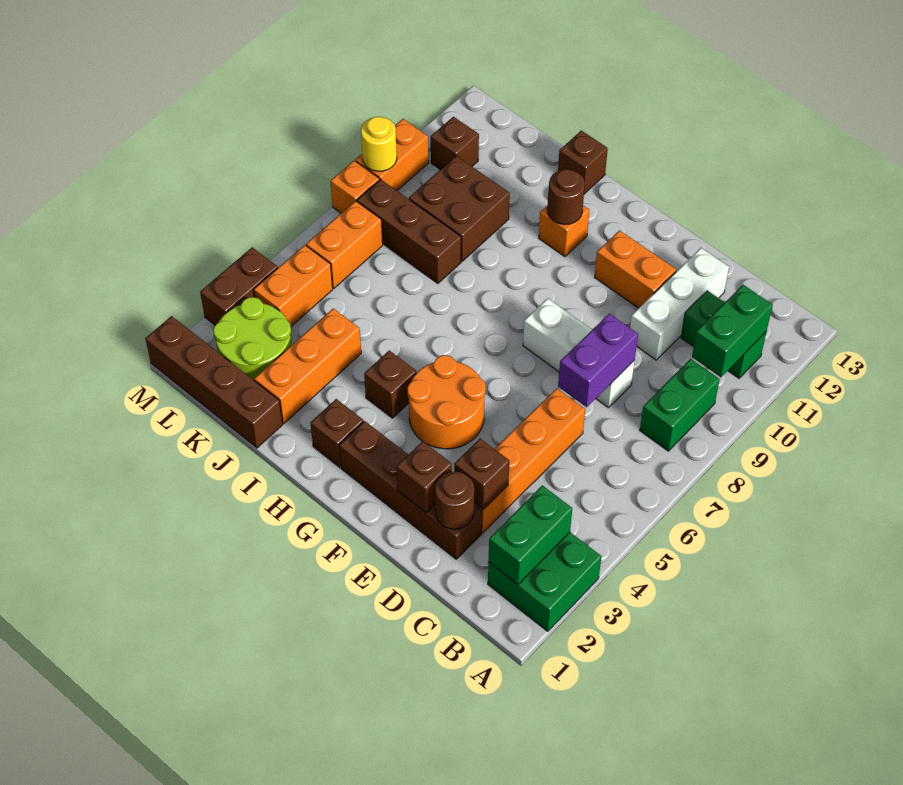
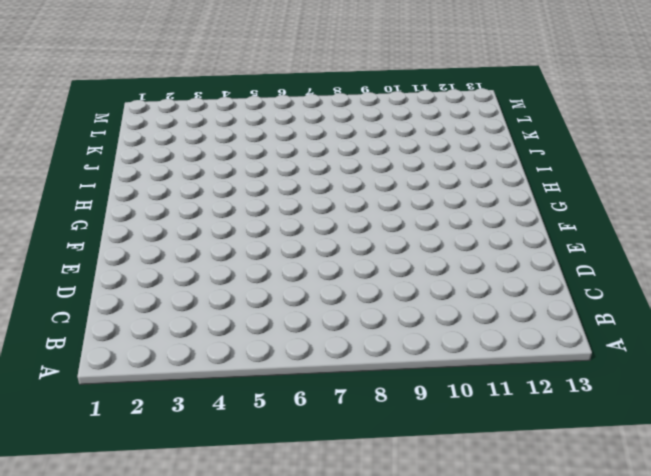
none -> green 2x2 brick [488,532,601,631]
none -> green 1x2 brick [640,359,720,451]
none -> green 1x2 brick [681,291,767,378]
none -> brown 1x4 brick [339,421,482,559]

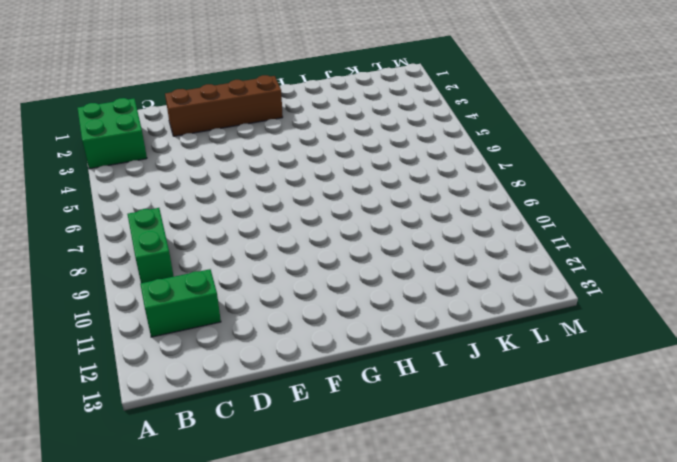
none -> orange 1x4 brick [474,388,585,533]
none -> white 1x3 brick [523,298,635,408]
none -> white 1x3 brick [630,248,729,360]
none -> orange 1x2 brick [595,230,676,308]

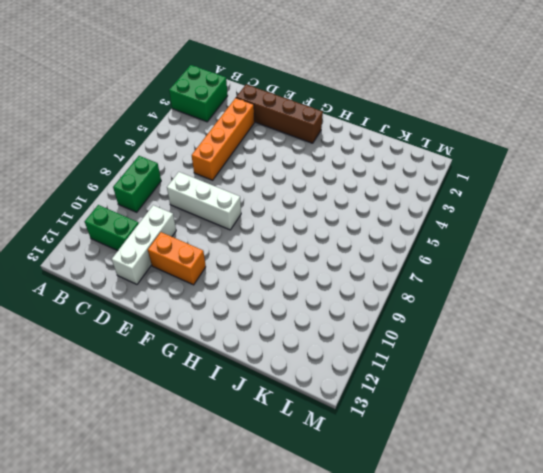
none -> orange 2x2 round brick [407,355,486,449]
none -> brown 1x1 brick [311,399,364,467]
none -> brown 1x1 brick [364,350,416,418]
none -> orange 1x1 brick [539,205,589,257]

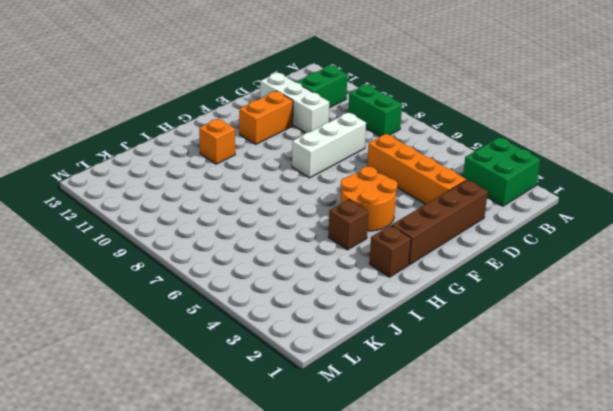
none -> brown 1x1 brick [558,131,608,194]
none -> brown 1x4 brick [145,316,283,448]
none -> orange 1x3 brick [254,308,361,423]
none -> brown 1x3 brick [357,179,461,284]

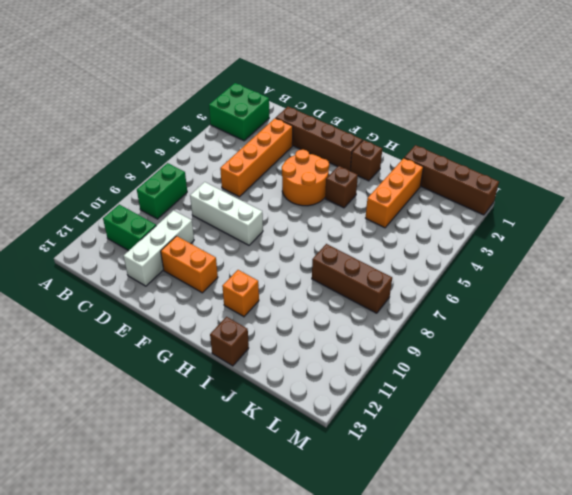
none -> brown 2x2 brick [409,156,510,261]
none -> lime 2x2 round brick [213,297,292,381]
none -> orange 1x2 brick [254,245,333,326]
none -> orange 1x2 brick [306,201,383,288]

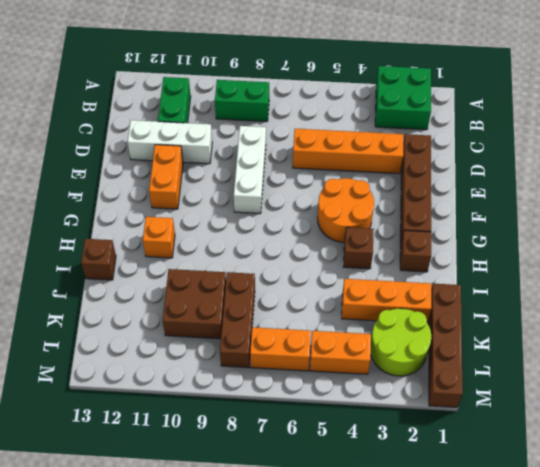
none -> brown 1x1 brick [431,117,479,170]
none -> brown 1x2 brick [200,248,278,325]
none -> orange 1x1 brick [330,161,379,213]
none -> orange 1x2 brick [355,119,429,191]

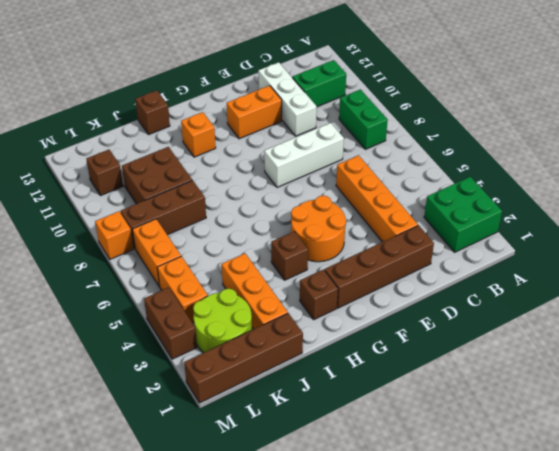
none -> orange 1x2 brick [355,119,429,191]
none -> green 1x2 brick [489,485,572,585]
none -> green 1x2 brick [692,285,773,377]
none -> brown 1x1 round brick [435,472,474,529]

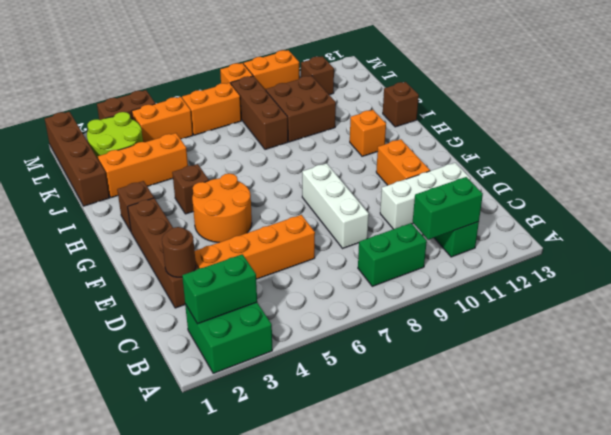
none -> brown 1x1 brick [454,439,509,510]
none -> purple 1x2 brick [558,314,638,407]
none -> brown 1x1 brick [396,441,452,512]
none -> brown 1x1 round brick [547,169,585,225]

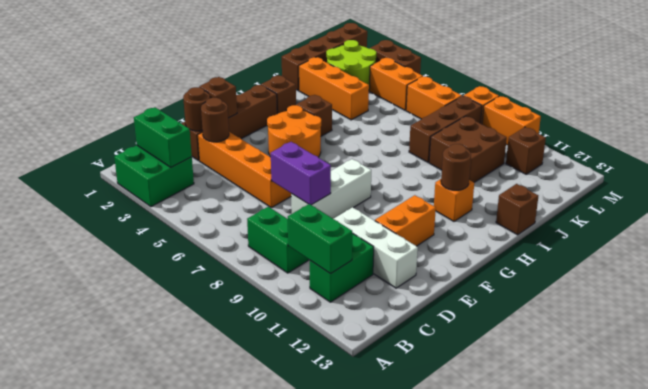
brown 1x1 round brick [201,98,229,142] -> brown 1x1 brick [454,439,509,510]
none -> yellow 1x1 round brick [361,117,397,171]

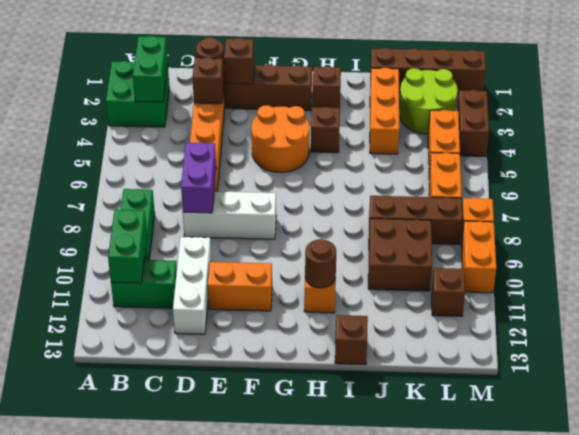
none -> yellow 1x1 round brick [361,117,397,171]

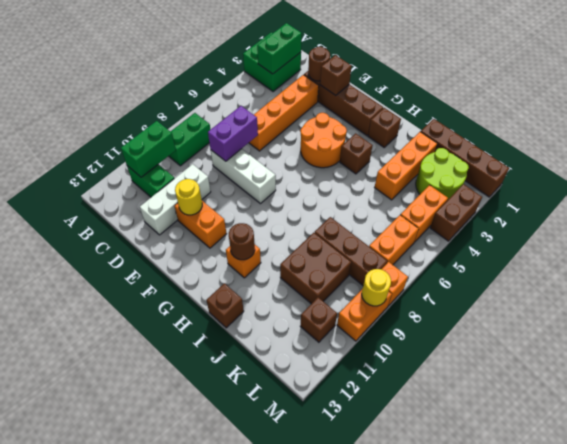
yellow 1x1 round brick [175,179,202,215] -> none
none -> brown 1x1 brick [454,439,509,510]

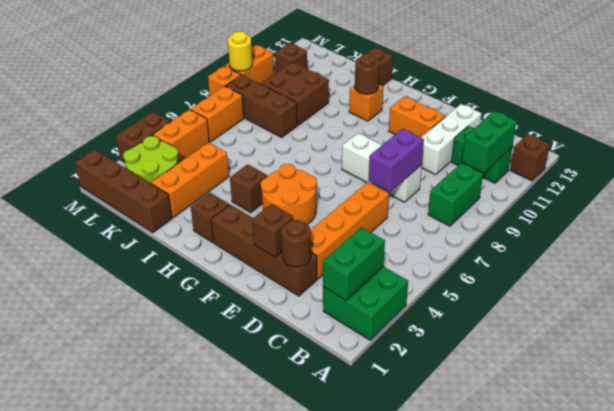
brown 1x1 brick [510,134,550,181] -> brown 1x1 brick moved to [454,439,509,510]

